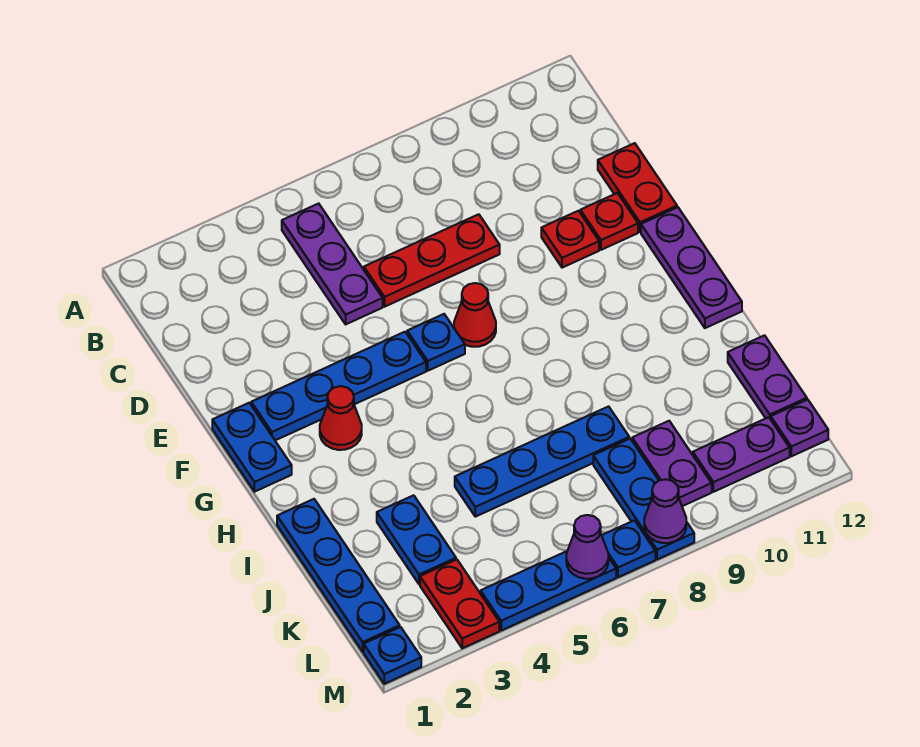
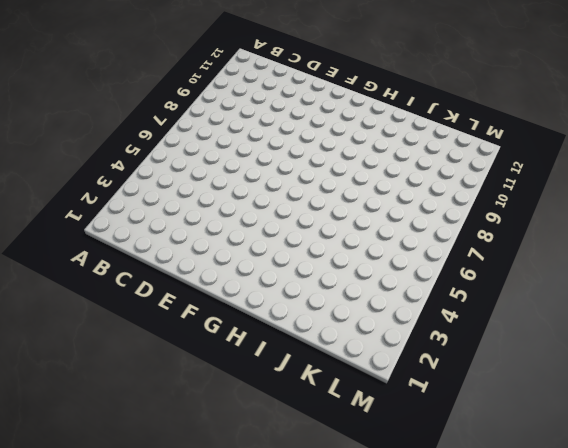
none -> purple 1x3 plate [282,203,383,324]
none -> red 1x3 plate [364,214,500,307]
none -> red 1x2 plate [598,143,677,232]

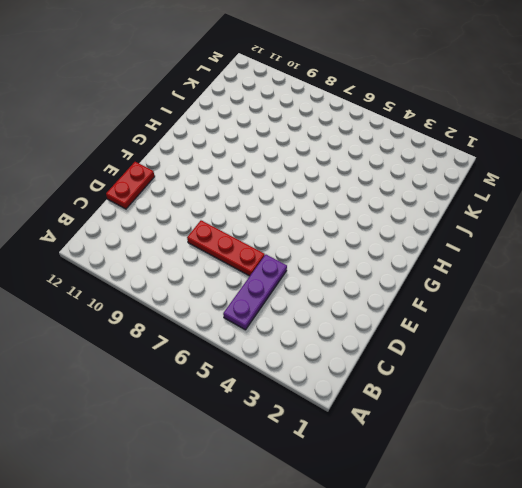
none -> red 1x1 plate [541,211,599,268]
none -> red 1x1 plate [580,193,638,250]
none -> blue 1x2 plate [212,403,292,492]

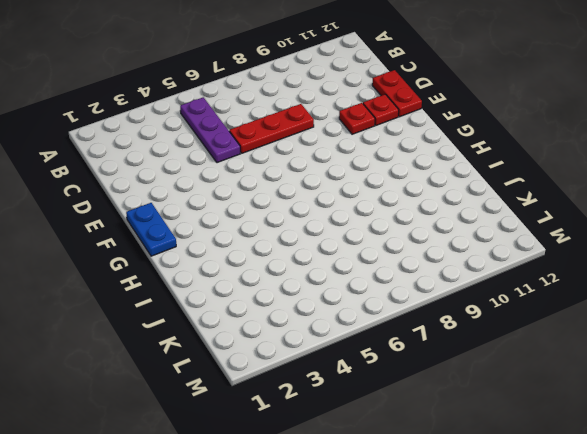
none -> blue 1x4 plate [251,332,426,440]
none -> blue 1x1 plate [407,314,465,371]
none -> red 1x1 cone [454,283,496,347]

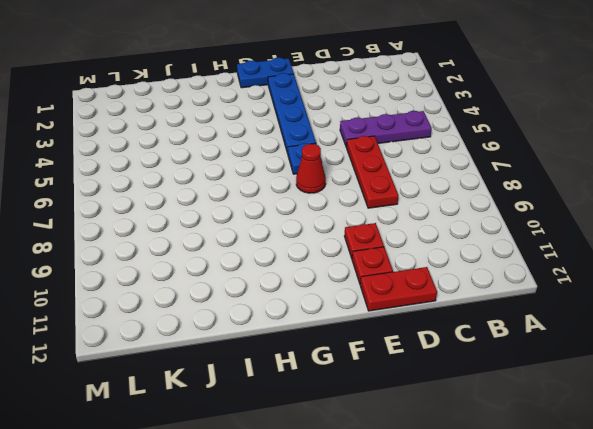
none -> purple 1x3 plate [641,207,742,328]
none -> red 1x1 cone [320,386,362,450]
none -> blue 1x4 plate [277,499,400,652]

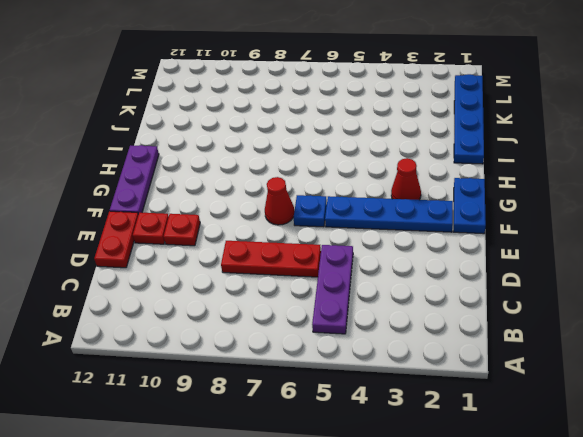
none -> blue 1x2 plate [377,495,456,584]
none -> blue 1x4 plate [455,406,629,517]
none -> purple 1x2 plate [728,335,807,419]

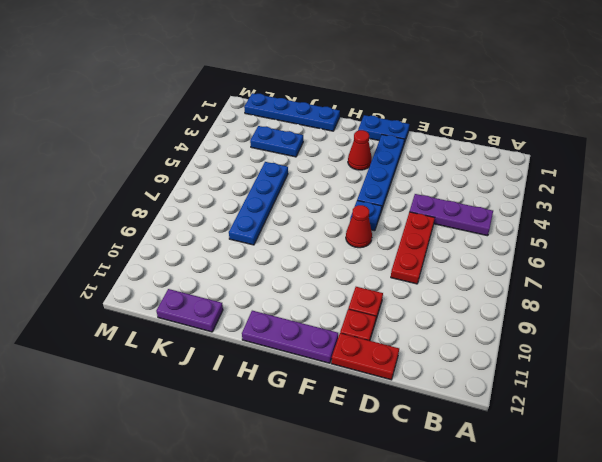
none -> blue 1x3 plate [593,439,694,559]
none -> purple 1x2 plate [632,421,712,506]
none -> red 1x2 plate [420,560,499,648]

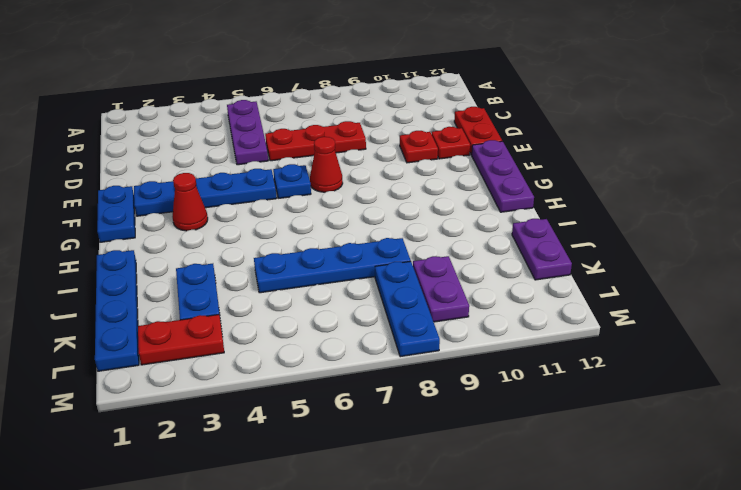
red 1x2 plate [138,314,224,365] -> red 1x2 plate turned to [420,560,499,648]
none -> purple 1x2 plate [693,417,790,492]
none -> purple 1x1 plate [771,399,828,456]
none -> blue 1x1 plate [364,627,421,684]

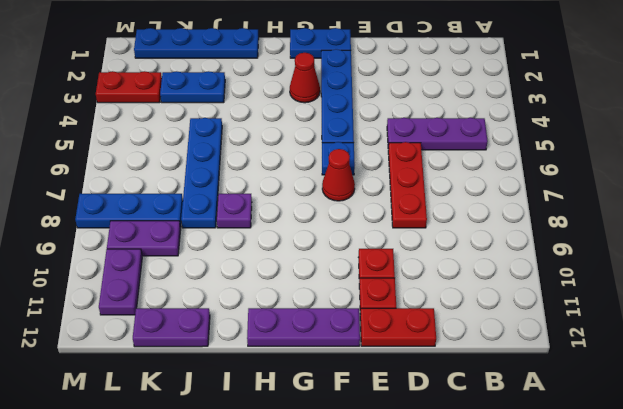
purple 1x1 plate [217,194,252,228] -> purple 1x1 plate moved to [771,399,828,456]
none -> blue 1x1 plate [364,627,421,684]
none -> blue 1x3 plate [481,551,616,630]
none -> blue 1x1 plate [602,520,655,577]

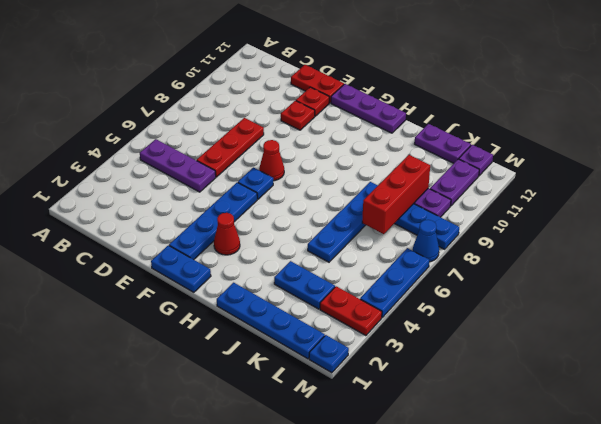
red 1x3 brick [362,155,430,234] -> none
blue 1x1 cone [413,220,439,262] -> blue 1x1 plate [602,520,655,577]
none -> purple 1x1 cone [566,515,608,579]
none -> purple 1x1 cone [644,479,686,543]

